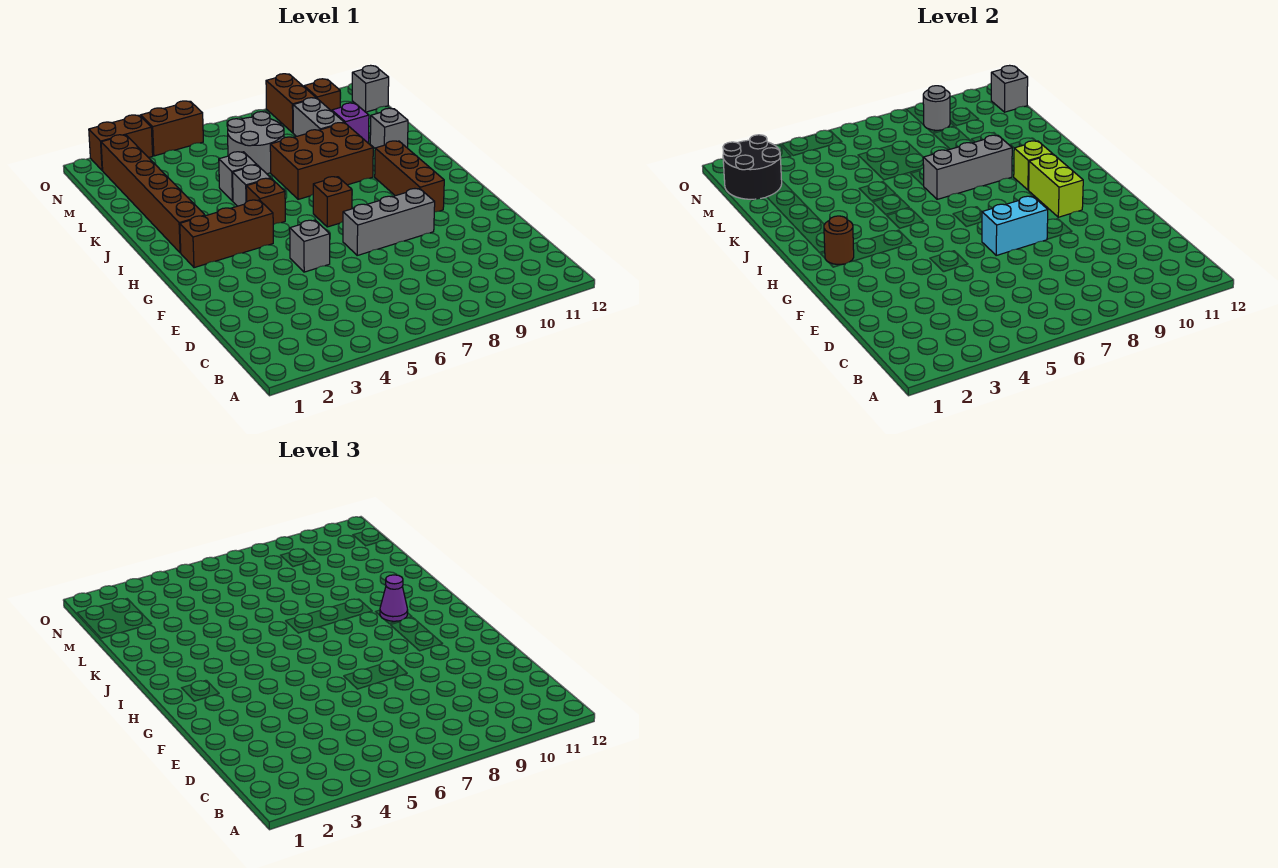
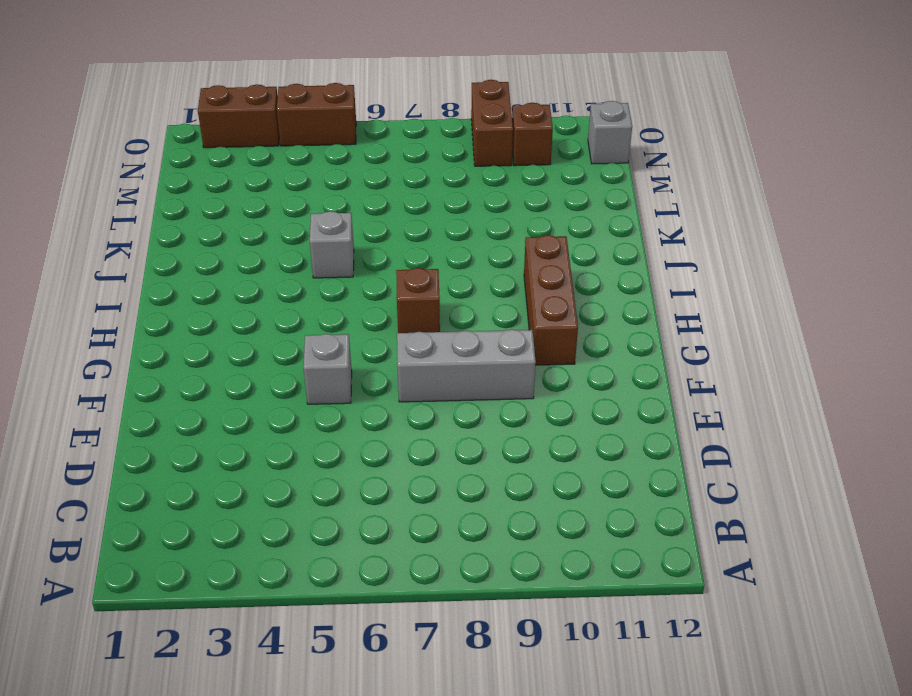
none -> brown 1x3 brick [180,200,273,268]
none -> brown 1x6 brick [101,135,205,253]
none -> brown 1x1 brick [246,178,285,225]

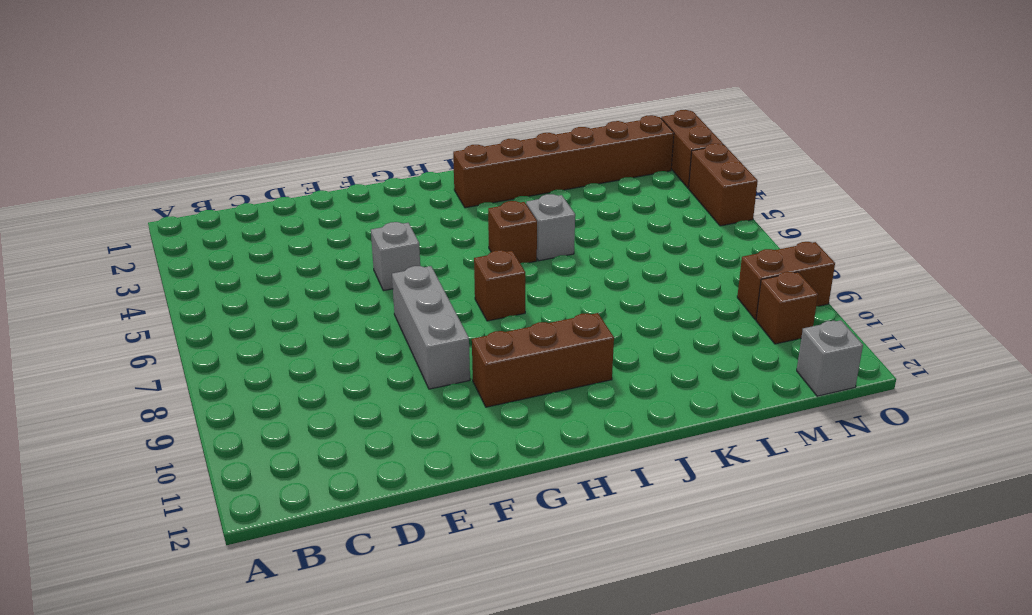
none -> brown 1x3 brick [180,200,273,268]
none -> brown 2x3 brick [270,123,373,199]
none -> grey 1x1 brick [219,152,257,201]

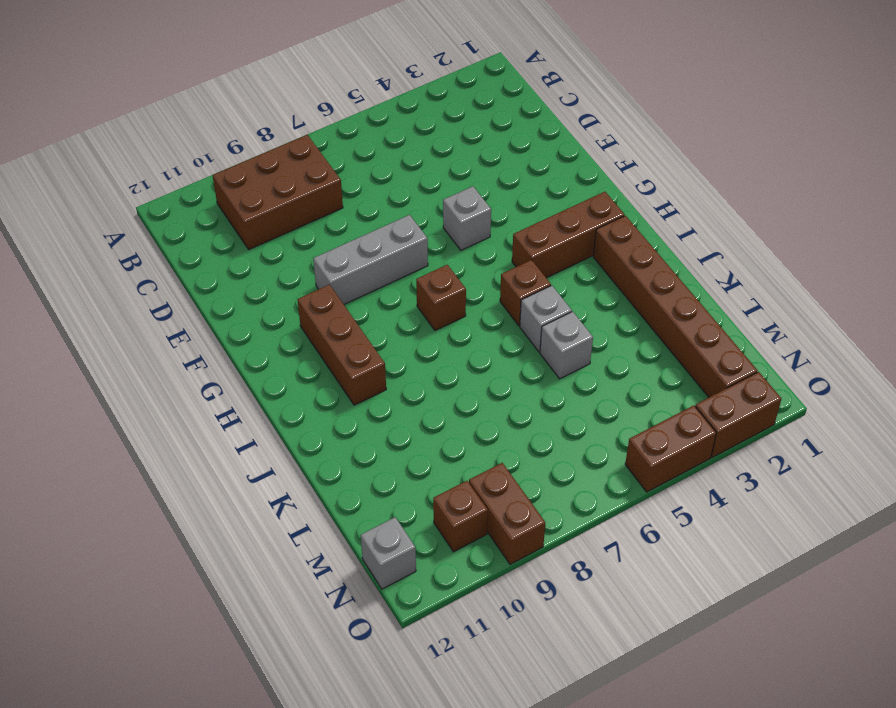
brown 2x3 brick [213,135,343,249] -> brown 2x3 brick moved to [270,123,373,199]
none -> grey 1x1 brick [370,108,408,148]
none -> grey 2x2 round brick [227,112,284,174]
none -> grey 1x2 brick [293,98,344,137]

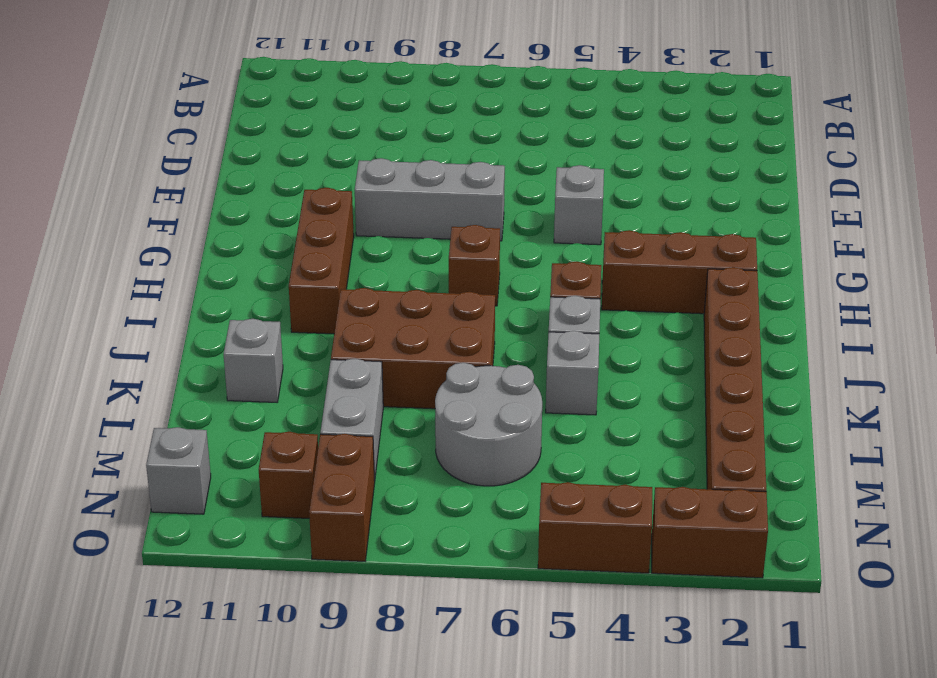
none -> purple 1x1 brick [332,103,369,143]
none -> cyan 1x2 brick [982,196,1048,255]
none -> lime 1x2 brick [1029,154,1083,217]

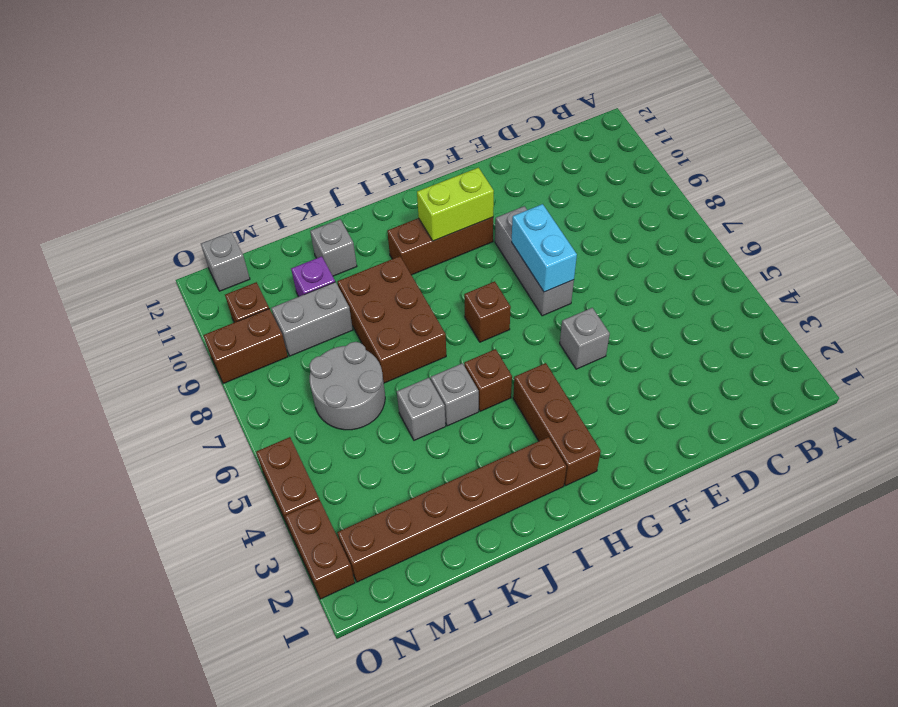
none -> brown 1x1 round brick [824,216,854,265]
none -> lime 1x1 brick [1014,141,1052,190]
none -> grey 1x3 brick [923,135,1012,199]

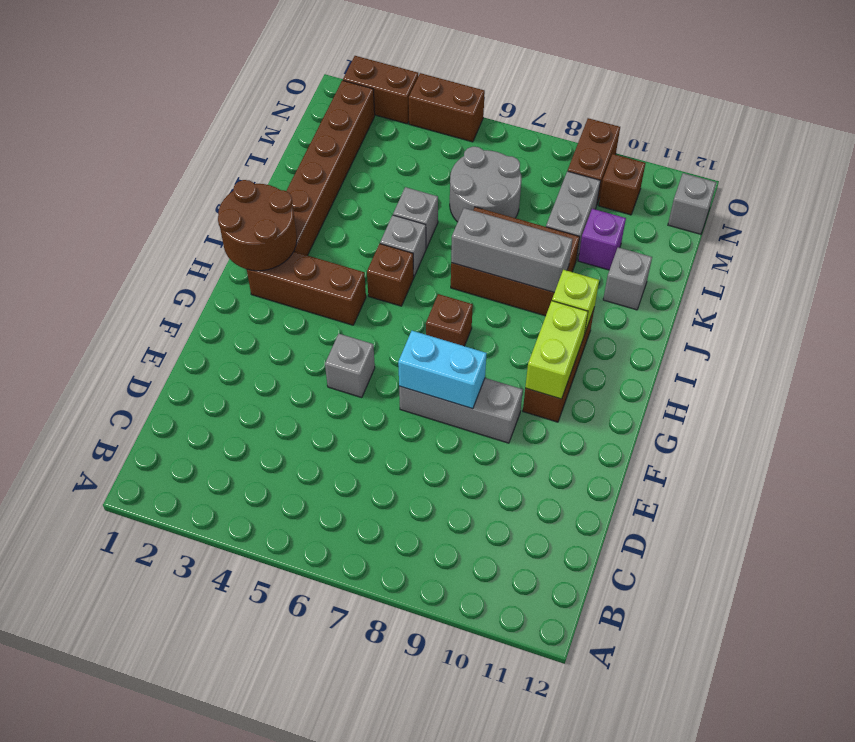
brown 2x2 round brick [218,180,297,271] -> brown 1x1 round brick [824,216,854,265]
none -> black 2x2 round brick [723,135,782,199]
none -> grey 1x1 round brick [923,86,950,130]
none -> grey 1x1 brick [991,65,1028,112]

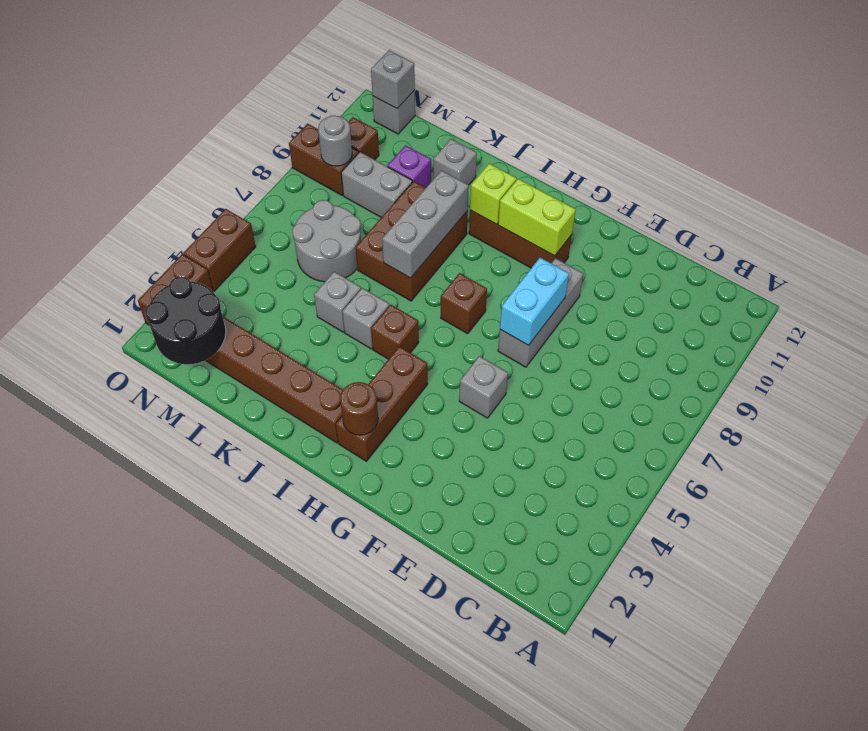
none -> purple 1x1 cone [380,575,408,621]

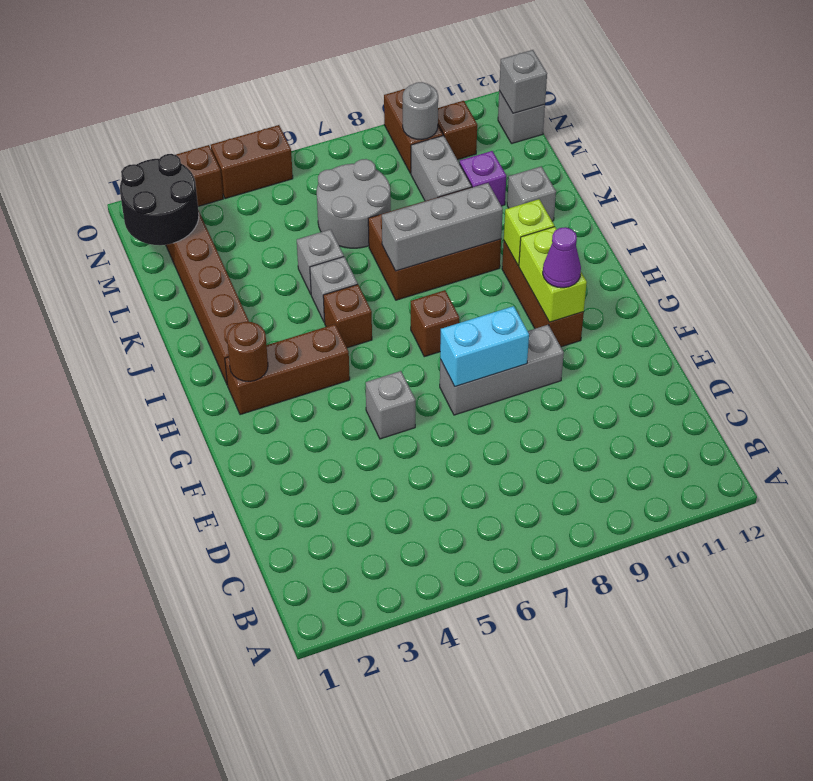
purple 1x1 cone [543,227,581,288] -> purple 1x1 cone moved to [380,575,408,621]

